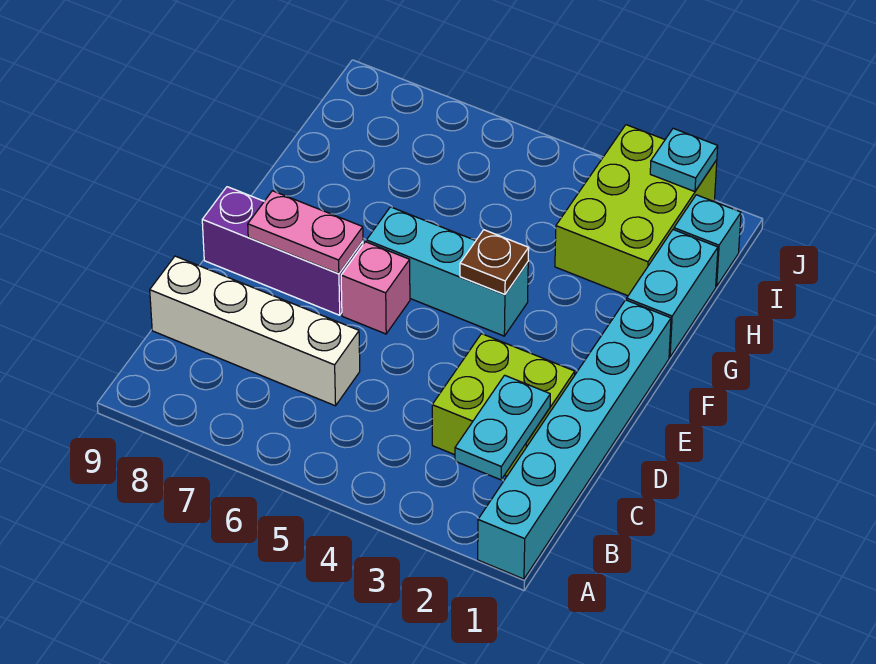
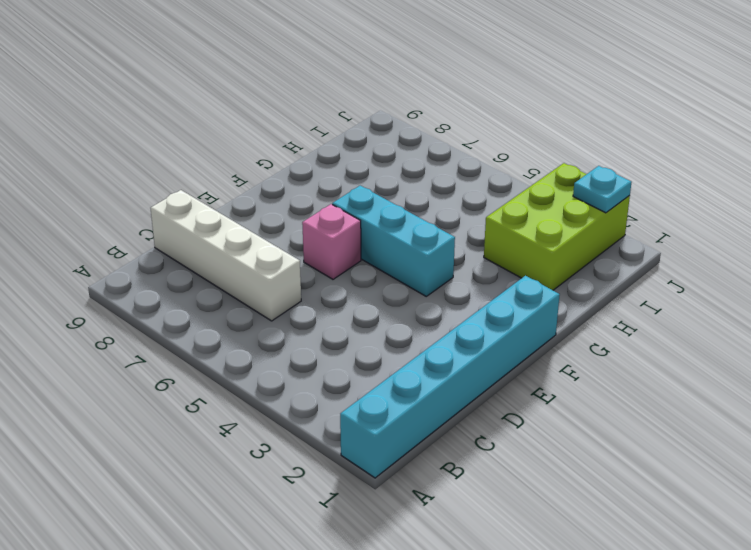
none -> lime 2x2 brick [432,334,575,476]
none -> purple 1x3 brick [202,187,363,315]
none -> cyan 1x2 brick [627,230,718,357]

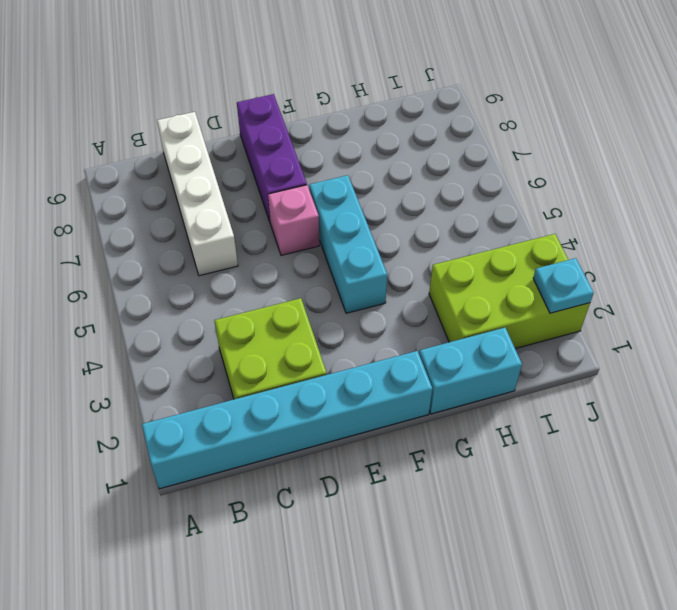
none -> cyan 1x1 brick [674,195,741,286]
none -> cyan 1x2 plate [455,375,550,480]
none -> pink 1x2 plate [248,191,363,274]

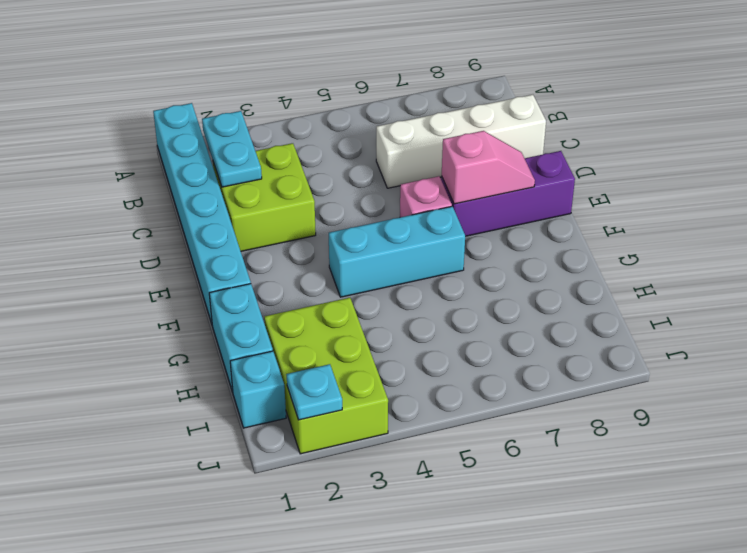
pink 1x2 slope [442,131,535,204] -> pink 1x2 plate [248,191,363,274]
none -> brown 1x1 plate [460,230,529,294]

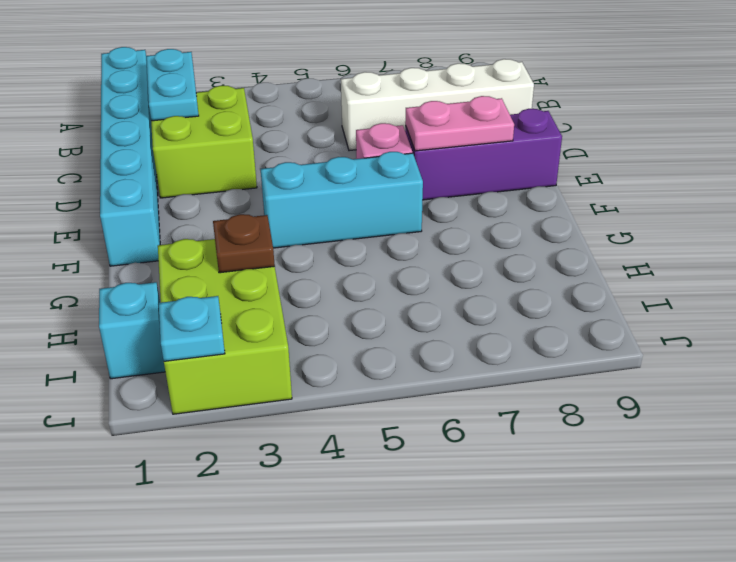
brown 1x1 plate [213,214,275,273] -> brown 1x1 plate moved to [460,230,529,294]
none -> cyan 1x2 brick [627,230,718,357]

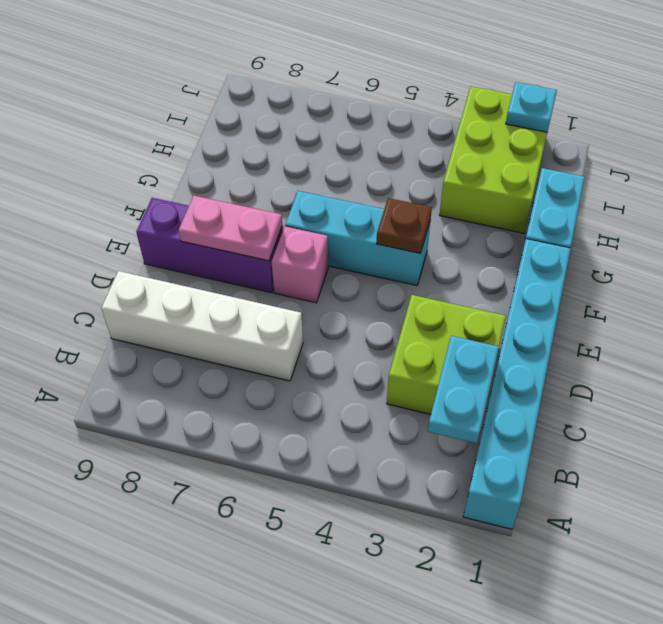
none -> cyan 1x1 brick [674,195,741,286]

